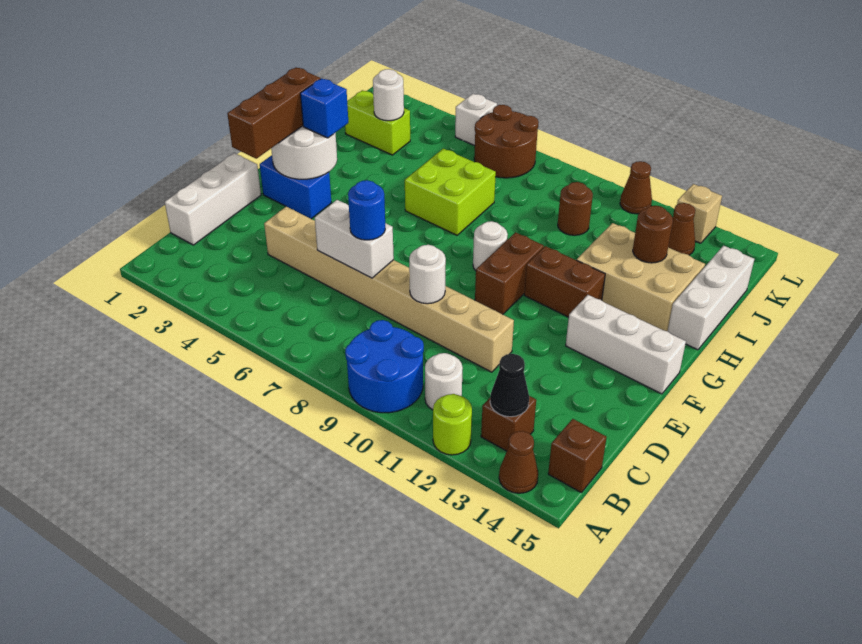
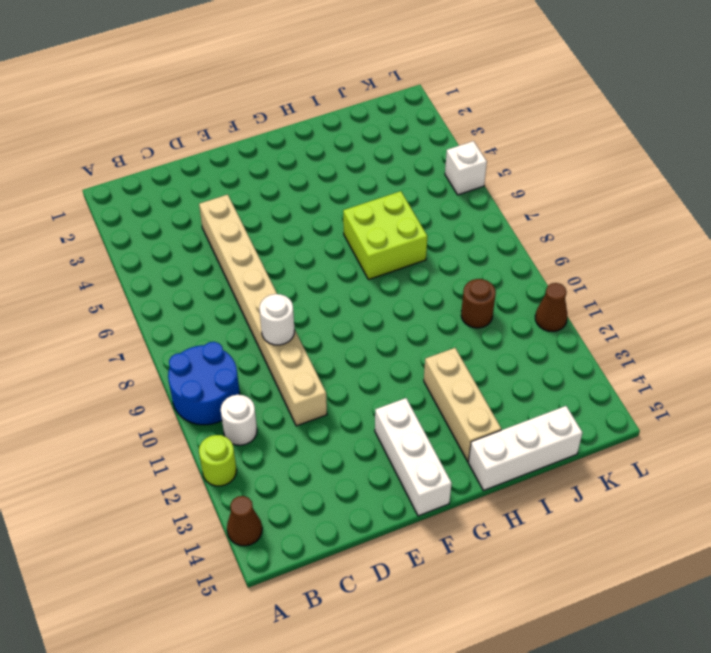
tan 1x3 brick [424,348,501,462] -> tan 2x3 brick [577,223,705,331]
none -> brown 1x1 brick [481,396,536,451]
none -> brown 1x1 brick [548,419,607,493]
none -> white 1x3 brick [165,153,261,245]
none -> blue 1x2 brick [260,155,331,219]

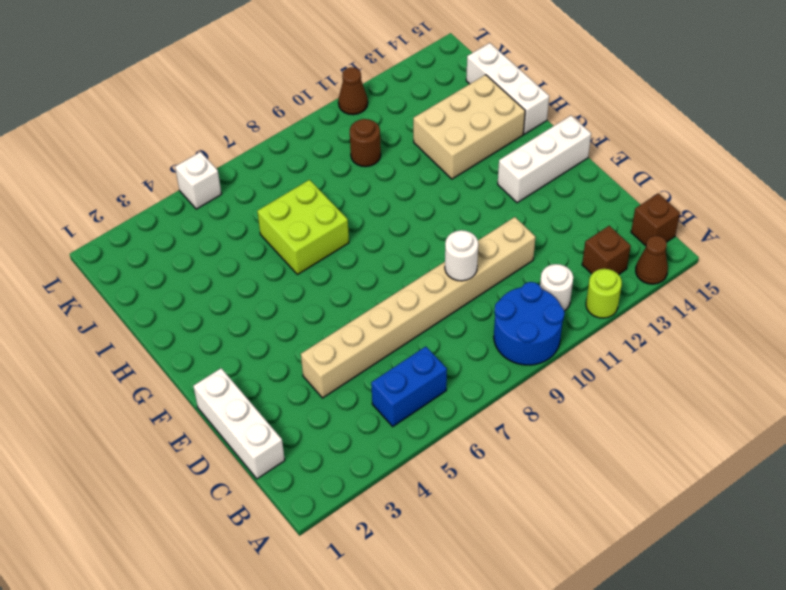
blue 1x2 brick [371,347,447,426] -> blue 1x2 brick moved to [260,155,331,219]
none -> brown 1x2 brick [475,232,544,314]
none -> white 1x1 round brick [473,221,508,271]
none -> brown 1x2 brick [524,246,605,317]
none -> lime 1x2 brick [345,90,410,155]

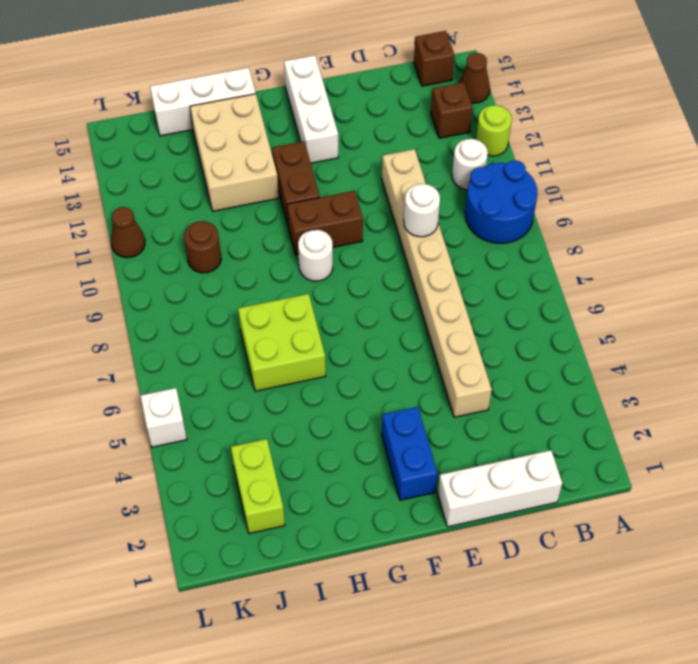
none -> brown 2x2 round brick [474,105,539,178]
none -> brown 1x1 cone [668,203,695,255]
none -> tan 1x1 brick [677,184,722,243]
none -> black 1x1 cone [490,354,529,417]

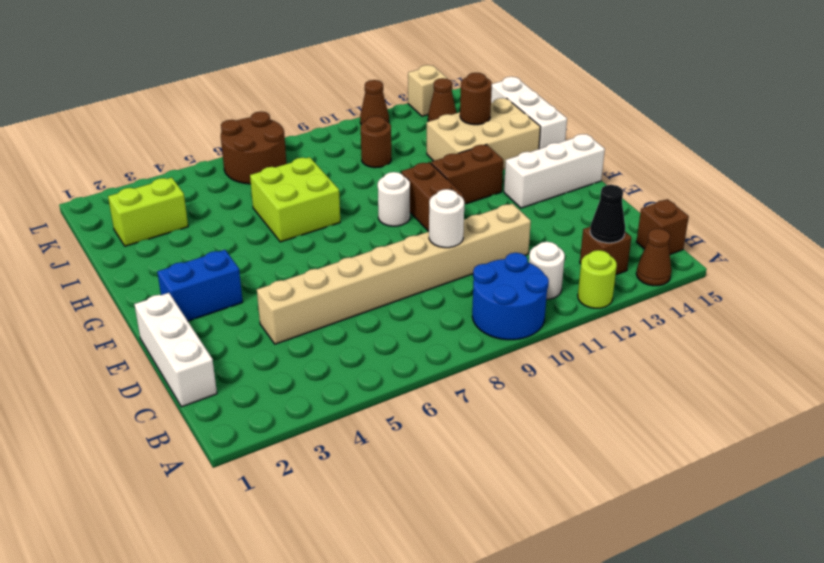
none -> white 1x1 brick [455,94,497,146]
none -> white 1x2 brick [315,200,394,278]
none -> white 2x2 round brick [271,126,337,179]
none -> white 1x1 round brick [373,69,404,121]

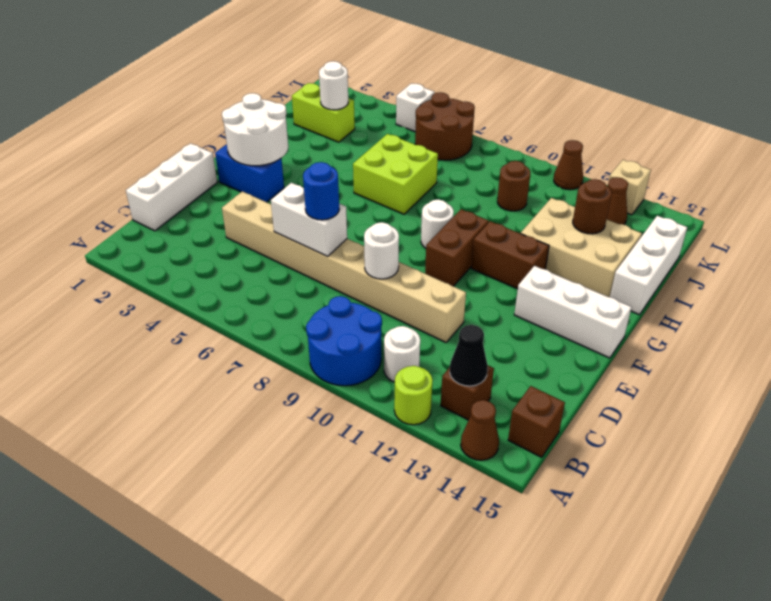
none -> brown 1x3 brick [227,68,320,159]
none -> blue 1x1 brick [300,78,348,138]

